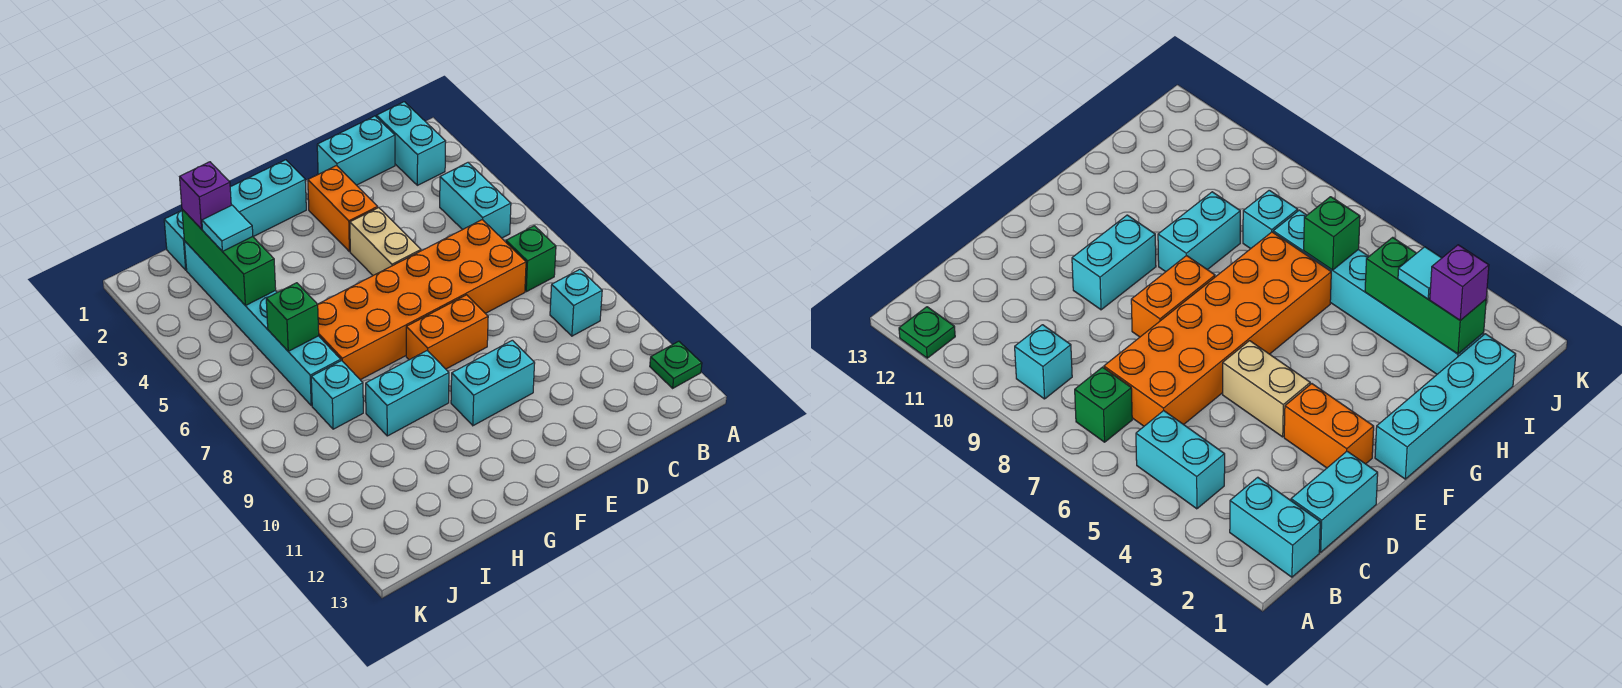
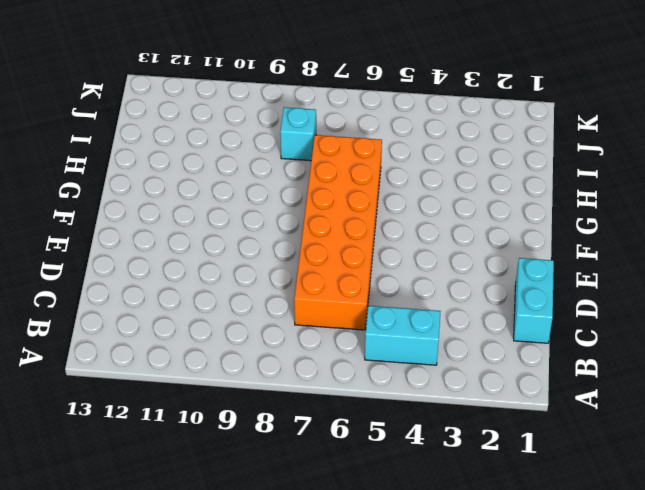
none -> green 1x1 plate [650,341,702,388]
none -> cyan 1x2 brick [377,102,446,185]
none -> green 1x1 brick [506,226,556,292]

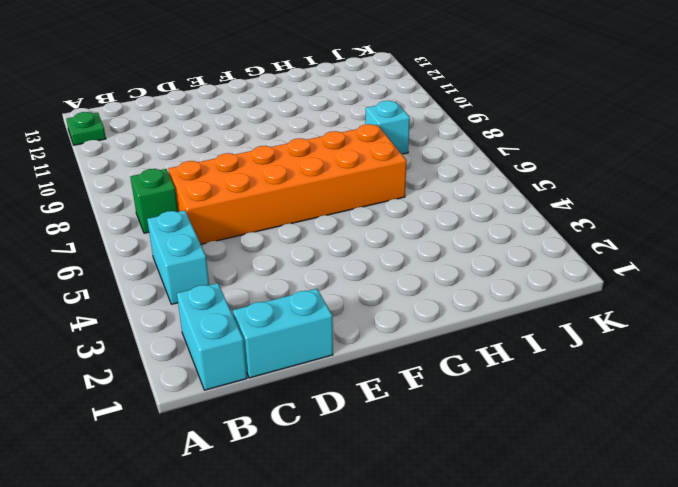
none -> cyan 1x1 brick [550,269,602,336]
none -> orange 1x2 brick [308,166,378,252]
none -> tan 1x2 brick [350,208,421,275]

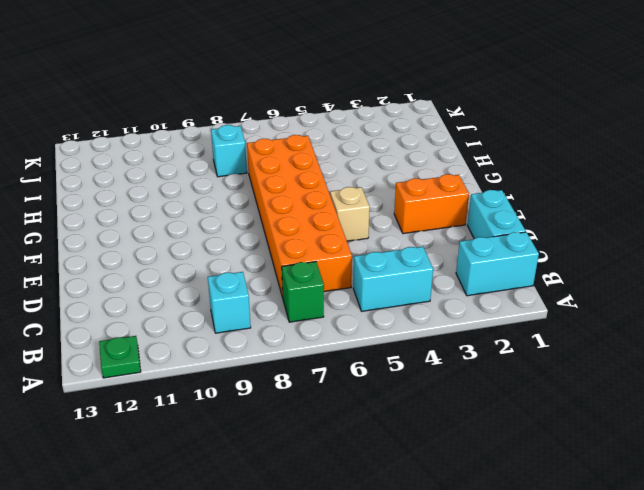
tan 1x1 brick [330,187,370,241] -> tan 1x2 brick [350,208,421,275]
none -> orange 1x2 brick [406,295,488,369]
none -> cyan 1x2 brick [451,340,535,426]
none -> cyan 1x4 brick [164,160,306,270]

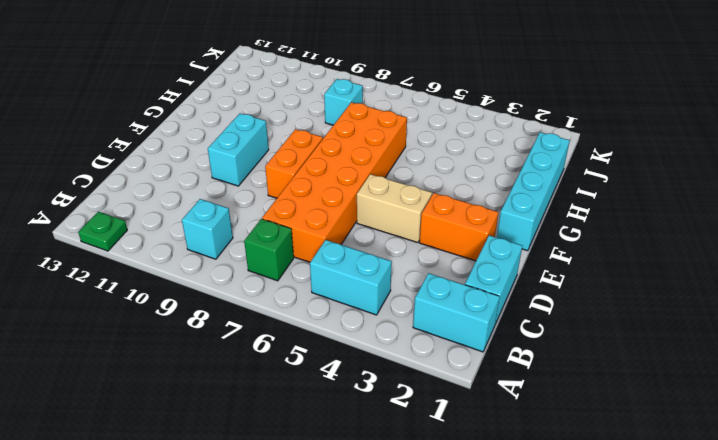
none -> cyan 1x2 brick [366,351,449,436]
none -> cyan 1x6 brick [184,241,341,406]
none -> green 1x3 brick [182,209,276,306]

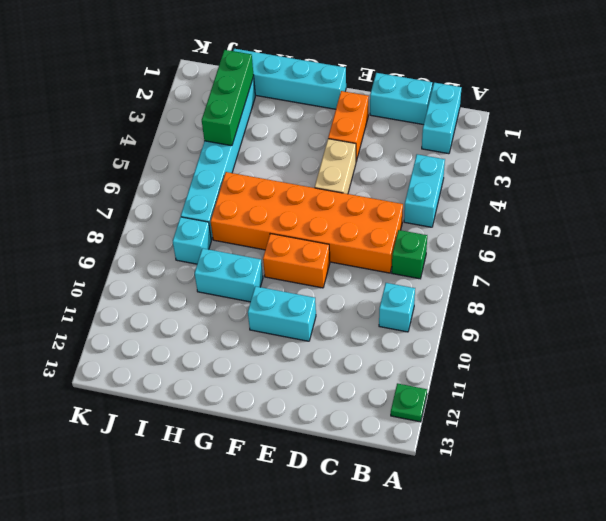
none -> green 1x1 brick [266,283,319,351]
none -> purple 1x1 brick [180,162,231,229]
none -> cyan 1x1 tile [202,205,253,252]

